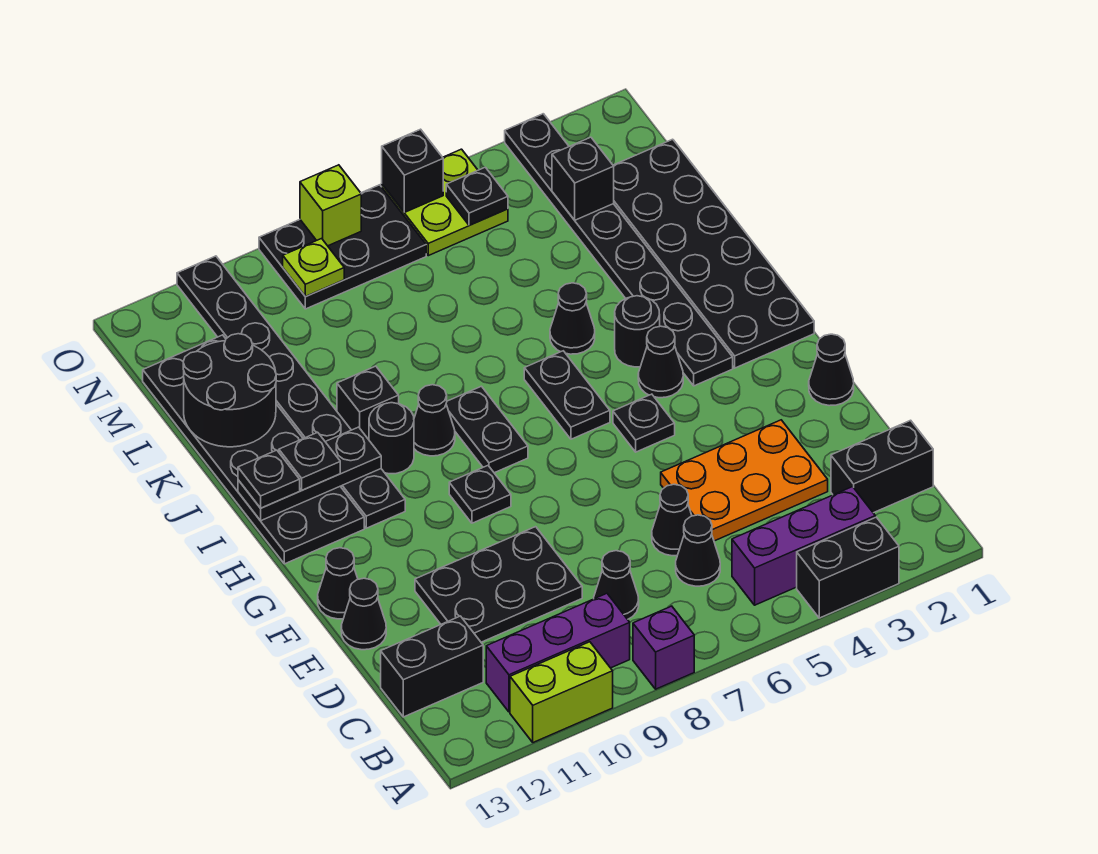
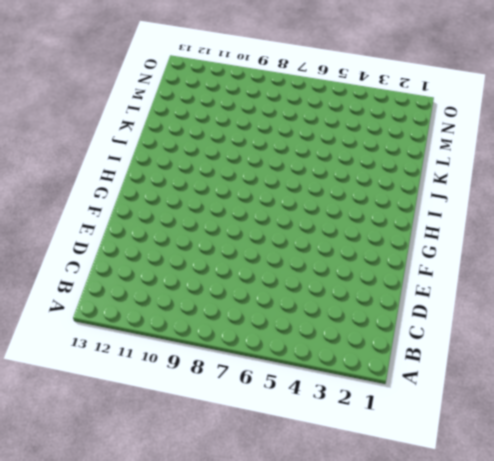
none -> black 1x2 brick [797,517,899,618]
none -> purple 1x1 brick [633,606,694,689]
none -> lime 1x2 brick [510,642,613,743]
none -> purple 1x3 brick [732,487,875,605]

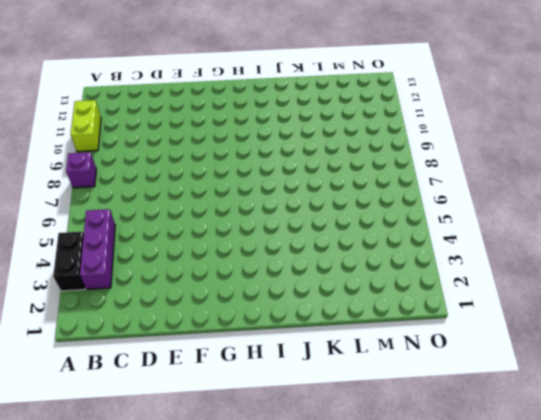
none -> purple 1x3 brick [486,593,630,712]
none -> black 1x2 brick [831,420,933,513]
none -> black 1x1 cone [676,515,720,586]
none -> black 1x1 cone [594,551,639,619]

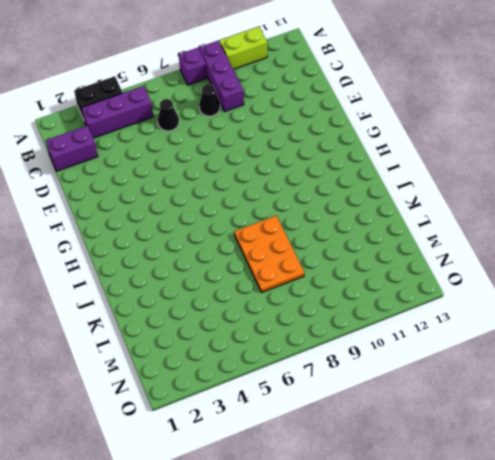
purple 1x3 brick [199,41,244,111] -> purple 1x3 brick turned to [486,593,630,712]
purple 1x2 brick [46,125,98,171] -> black 1x2 brick [831,420,933,513]
orange 2x3 plate [234,216,304,292] -> orange 2x3 plate turned to [661,420,828,541]
none -> black 1x2 brick [381,616,483,717]
none -> black 1x1 cone [652,484,692,556]
none -> black 2x3 plate [415,527,582,642]
none -> black 1x1 cone [341,578,386,650]

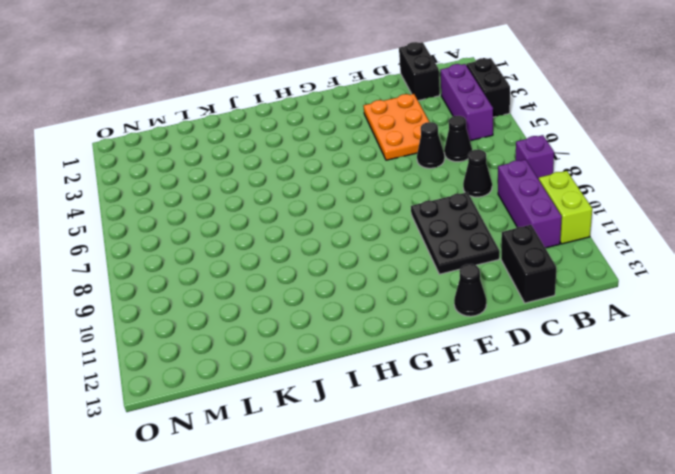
none -> black 1x1 cone [809,334,854,406]
none -> black 1x1 cone [318,548,358,619]
none -> black 1x1 plate [613,394,675,452]
none -> black 1x1 plate [449,466,511,523]

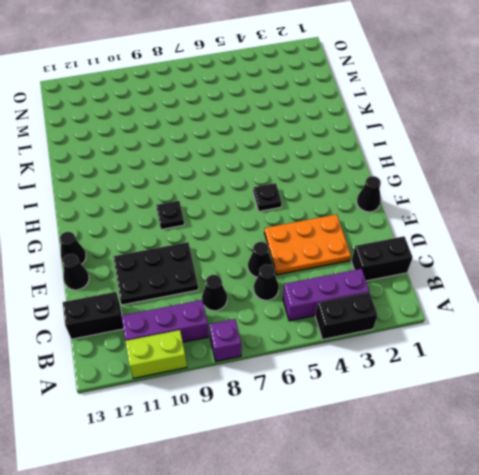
none -> black 2x6 plate [613,139,814,368]
none -> black 1x8 plate [505,114,733,386]
none -> black 1x1 cone [638,326,683,398]
none -> black 1x2 plate [524,351,610,439]

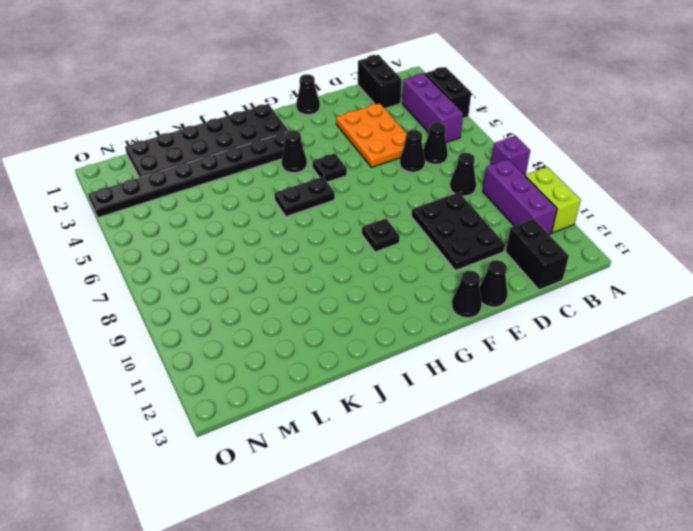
none -> black 1x2 plate [446,386,528,473]
none -> black 1x8 plate [177,256,405,528]
none -> black 2x6 plate [143,335,364,564]
none -> black 1x1 round brick [615,296,660,367]

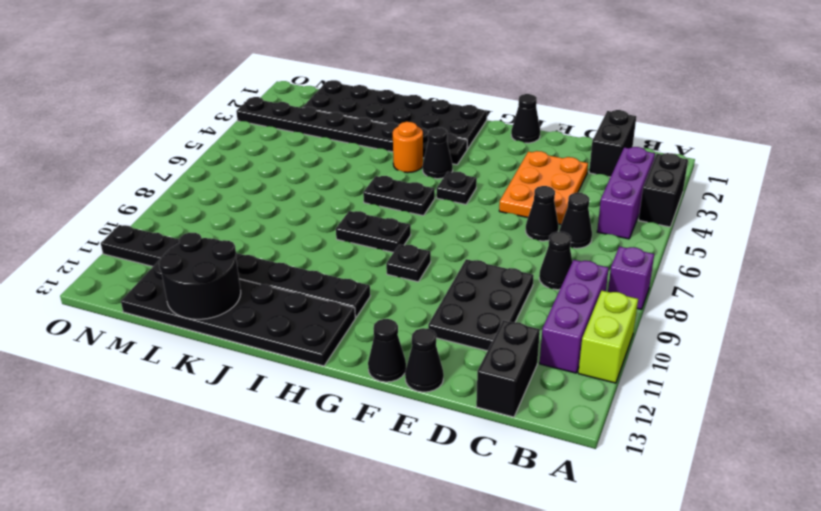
orange 1x1 round brick [393,122,423,173] -> black 1x1 round brick [615,296,660,367]
none -> black 1x1 cone [414,385,455,456]
none -> black 1x1 round brick [369,403,414,474]
none -> black 1x1 cone [550,283,595,354]
none -> black 1x1 brick [337,366,399,440]

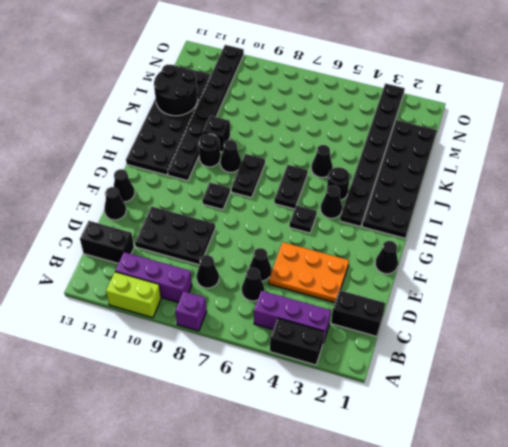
none -> lime 2x2 plate [382,149,508,256]
none -> black 2x3 plate [259,185,426,309]
none -> black 1x3 plate [238,427,381,521]
none -> black 1x1 brick [552,137,614,220]

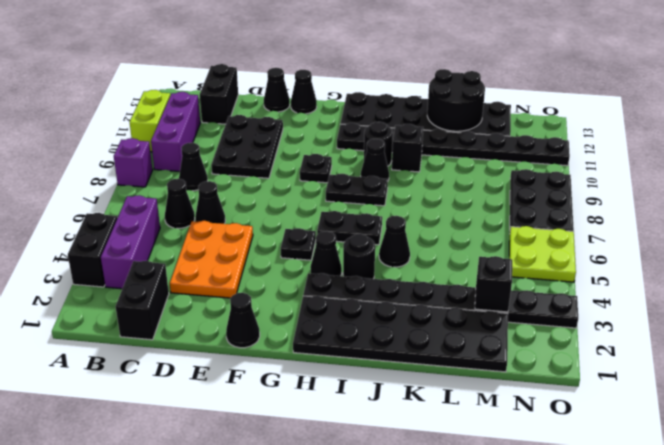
none -> black 1x3 plate [238,427,381,521]
none -> black 1x1 plate [446,167,508,225]
none -> lime 1x1 plate [283,239,344,297]
none -> black 1x1 brick [382,129,443,212]

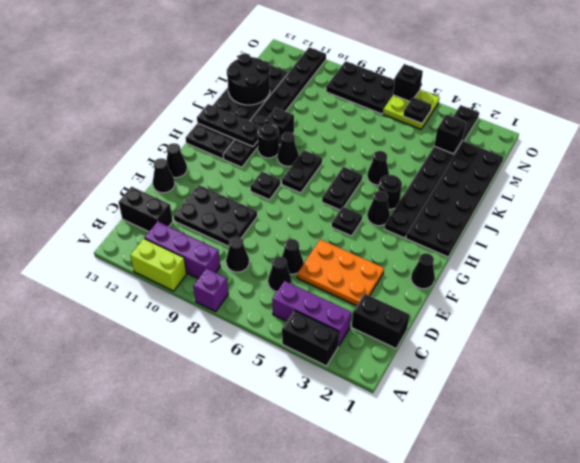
none -> lime 1x1 plate [283,239,344,297]
none -> lime 1x1 brick [300,165,361,246]
none -> black 1x1 plate [279,432,340,490]
none -> black 1x1 plate [238,450,300,508]

